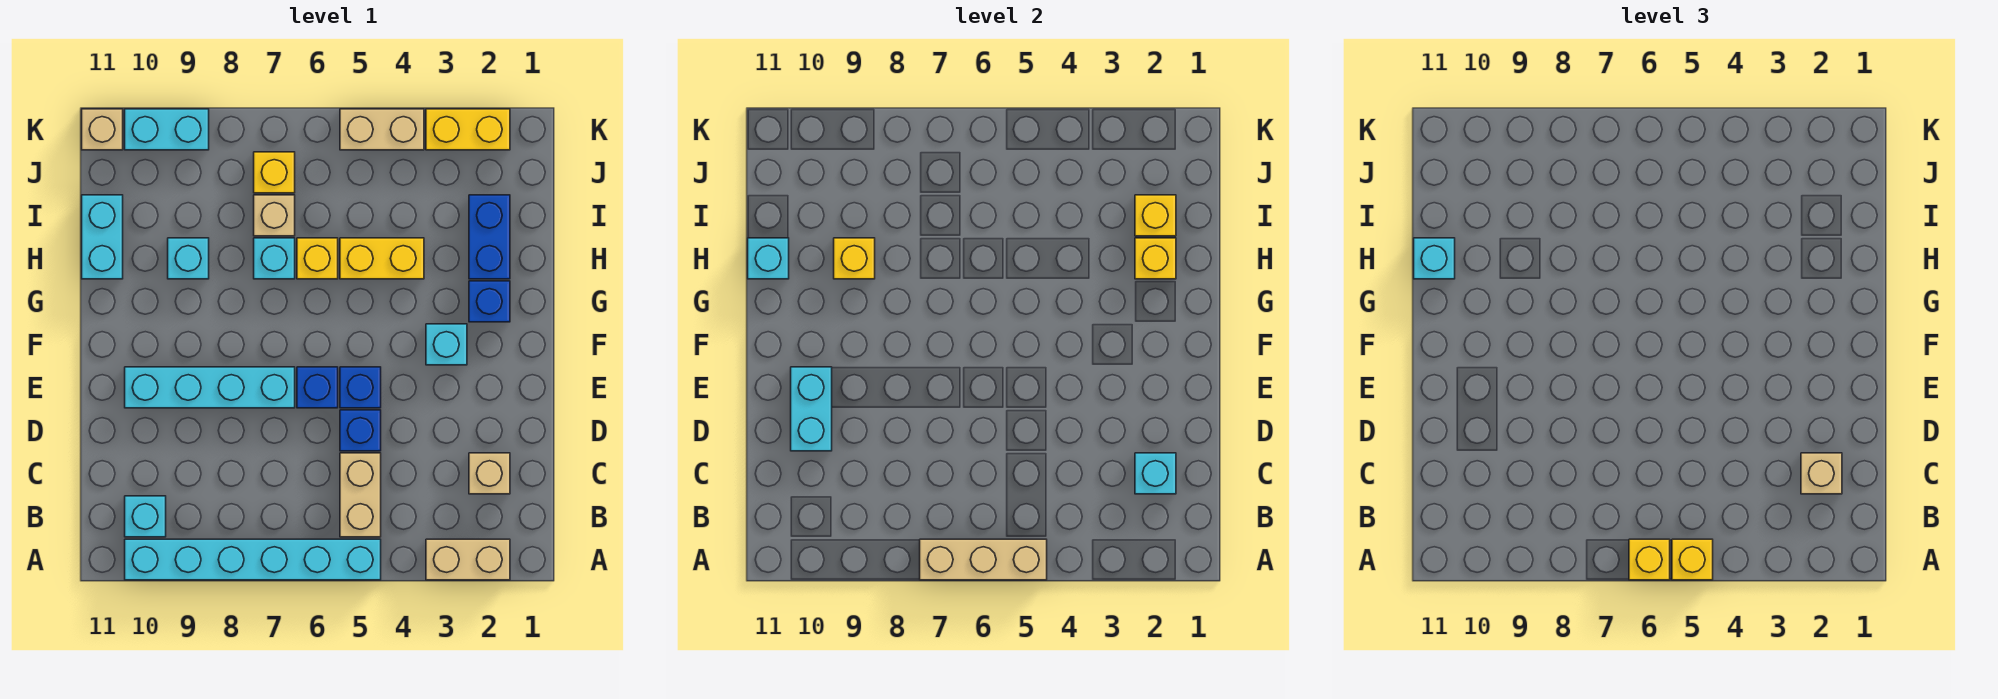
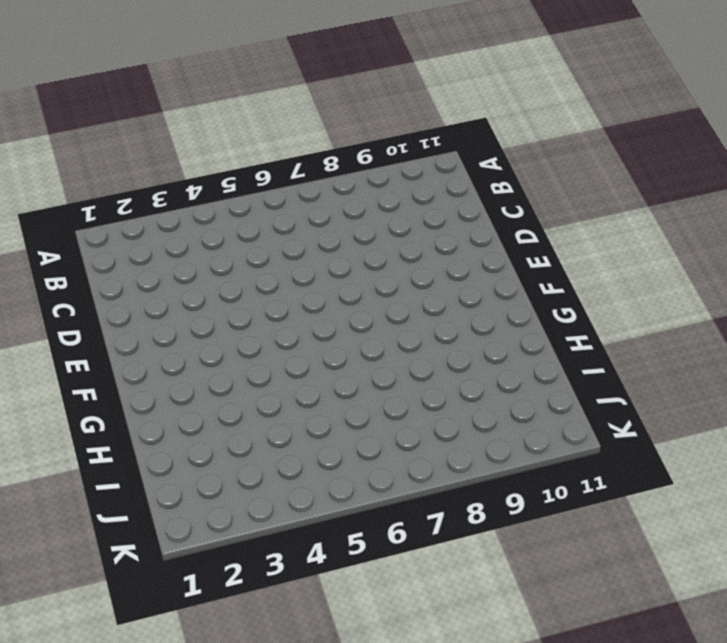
none -> tan 1x2 brick [426,539,510,580]
none -> cyan 1x6 brick [125,539,381,580]
none -> tan 1x2 brick [340,453,381,537]
none -> cyan 1x1 brick [125,496,166,537]

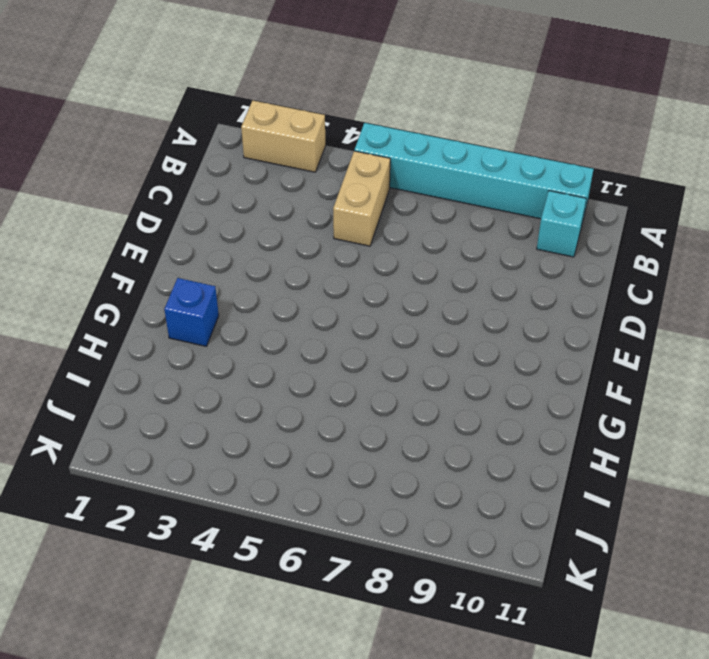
none -> tan 1x1 brick [469,453,510,494]
none -> blue 1x1 brick [340,410,381,451]
none -> blue 1x1 brick [340,367,381,408]
none -> blue 1x1 brick [297,367,338,408]

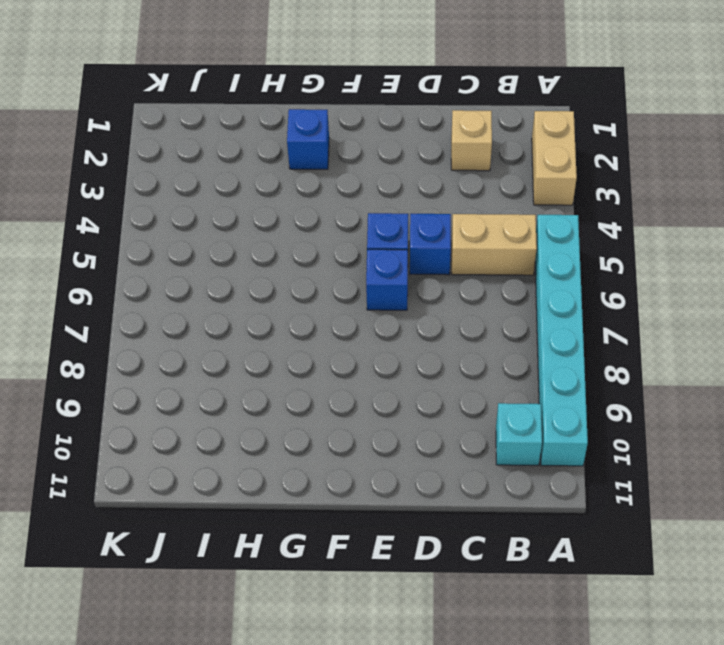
none -> cyan 1x4 brick [125,367,295,408]
none -> cyan 1x1 brick [426,324,467,365]
none -> blue 1x2 brick [469,195,510,279]
none -> yellow 1x2 brick [340,238,424,279]

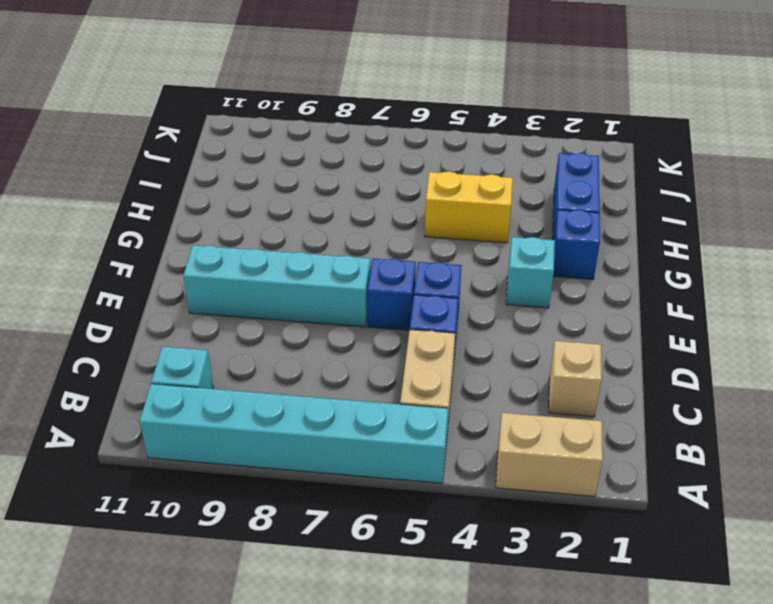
none -> yellow 1x1 brick [297,238,338,279]
none -> cyan 1x1 brick [254,238,295,279]
none -> cyan 1x1 brick [168,238,209,279]
none -> cyan 1x2 brick [82,195,123,279]

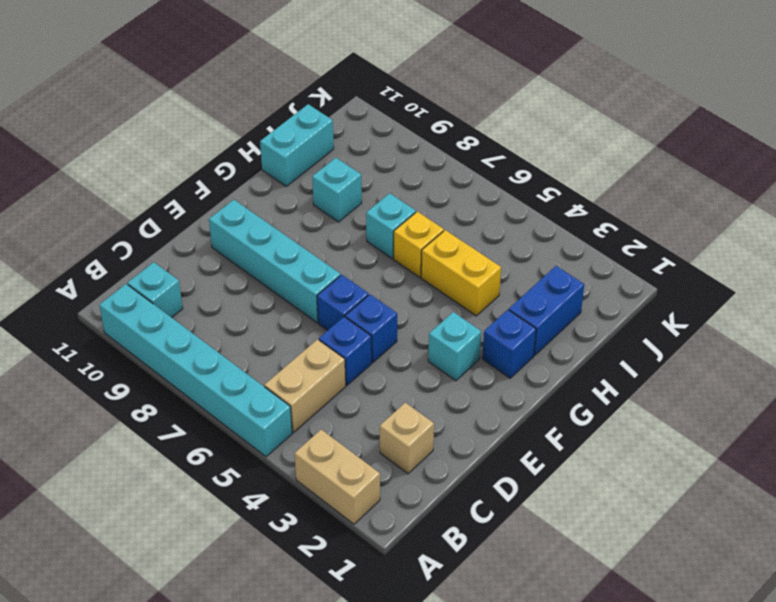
none -> tan 1x1 brick [254,195,295,236]
none -> yellow 1x1 brick [254,152,295,193]
none -> yellow 1x2 brick [426,109,510,150]
none -> tan 1x2 brick [340,109,424,150]

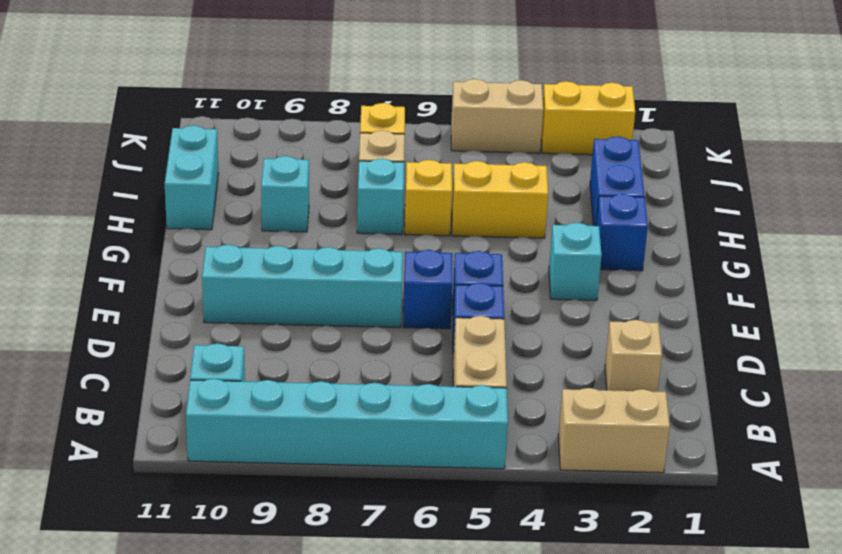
none -> cyan 1x2 brick [125,109,209,150]
none -> tan 1x1 brick [82,109,123,150]
none -> tan 1x3 brick [920,539,1047,580]
none -> cyan 1x1 brick [1135,453,1176,494]

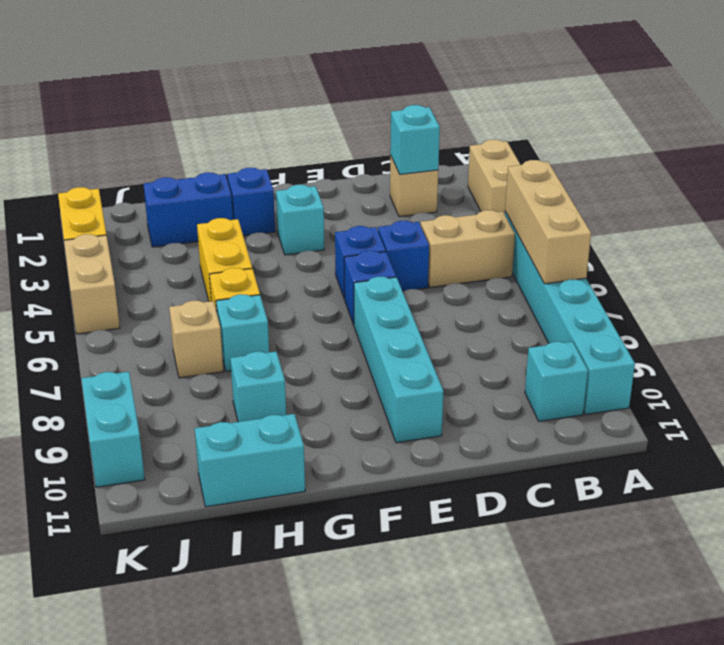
none -> yellow 1x1 brick [254,152,295,193]
none -> tan 1x1 brick [82,109,123,150]
none -> cyan 1x2 brick [791,367,832,451]
none -> yellow 1x1 brick [1135,238,1176,279]

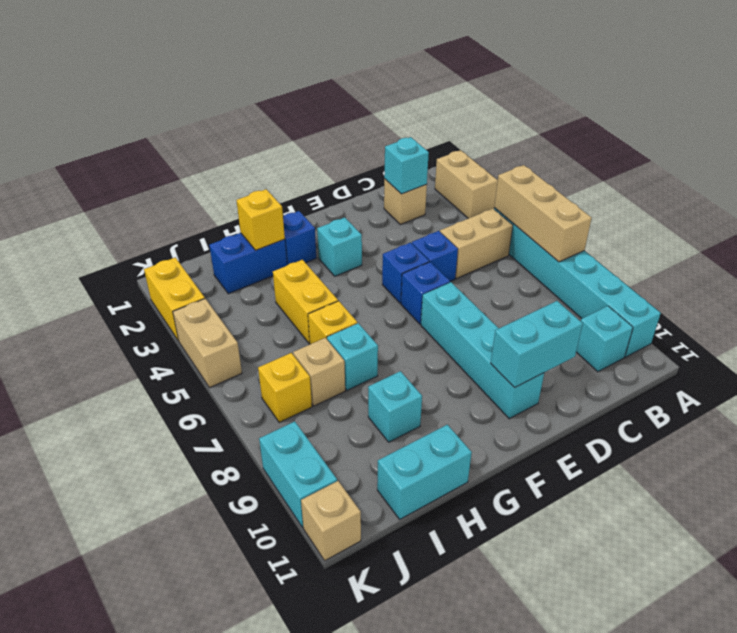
none -> yellow 1x1 brick [834,238,875,279]
none -> cyan 1x1 brick [748,238,789,279]
none -> yellow 1x1 brick [1135,195,1176,236]
none -> yellow 1x1 brick [1672,539,1713,580]

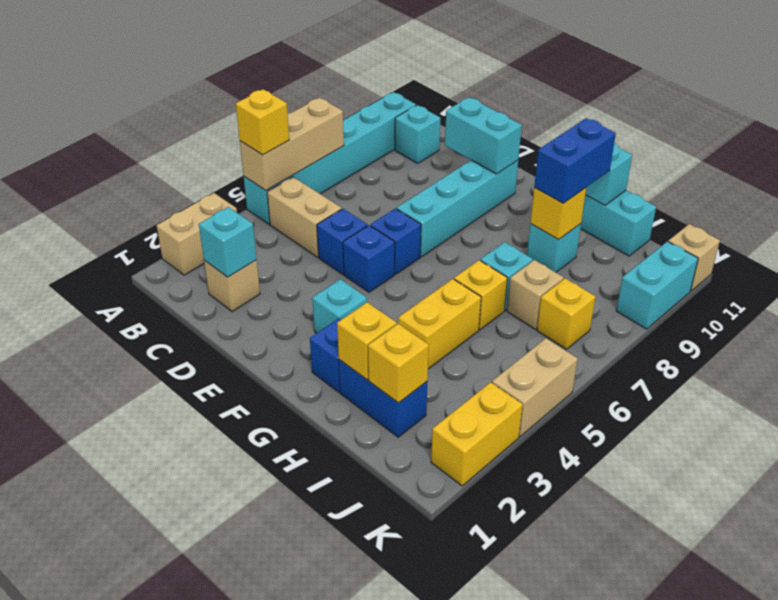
blue 1x2 brick [534,118,616,203] -> none
none -> yellow 1x1 brick [1629,539,1670,580]
none -> tan 1x1 brick [1801,453,1842,494]
none -> cyan 1x1 brick [1414,238,1455,279]

